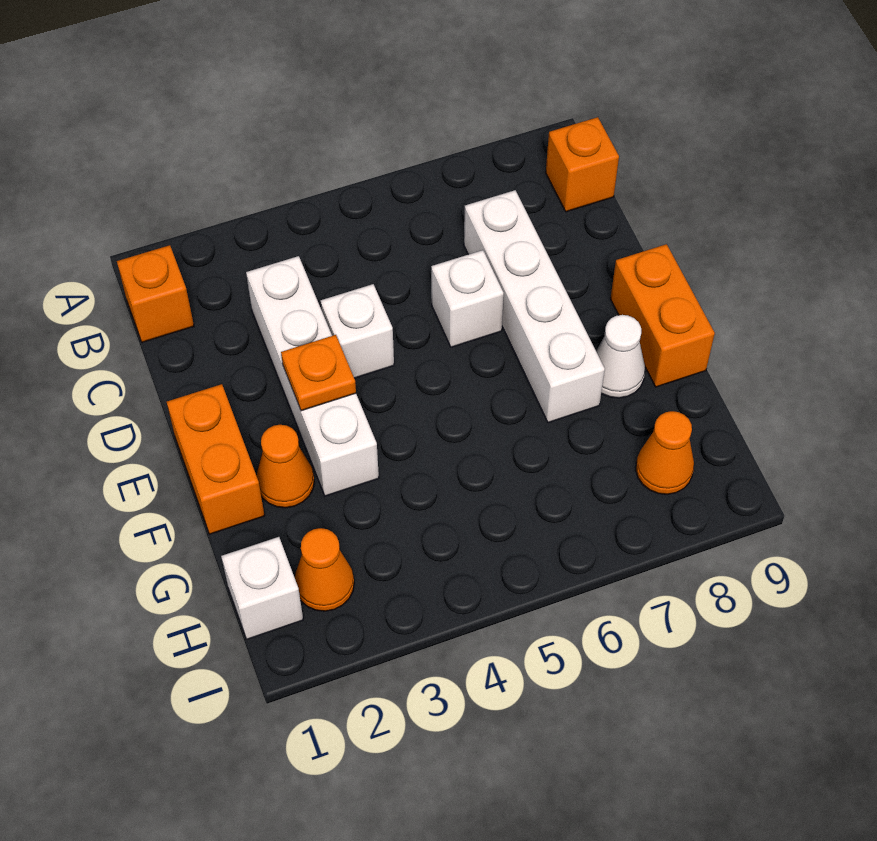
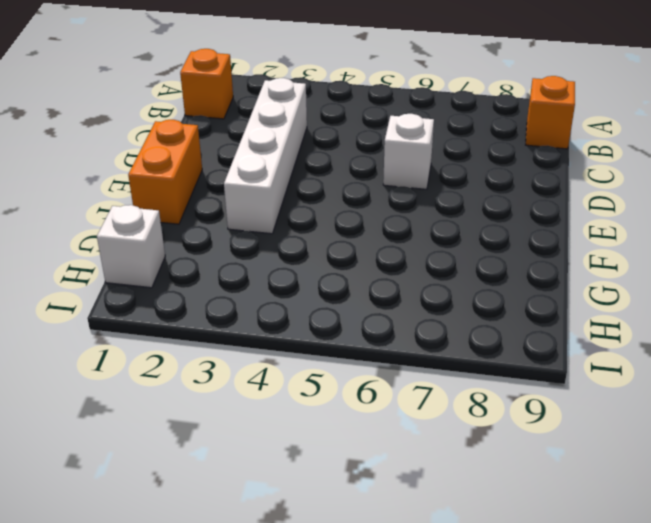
none -> white 1x4 brick [464,190,605,423]
none -> white 1x1 brick [321,284,394,378]
none -> orange 1x2 brick [610,244,715,387]

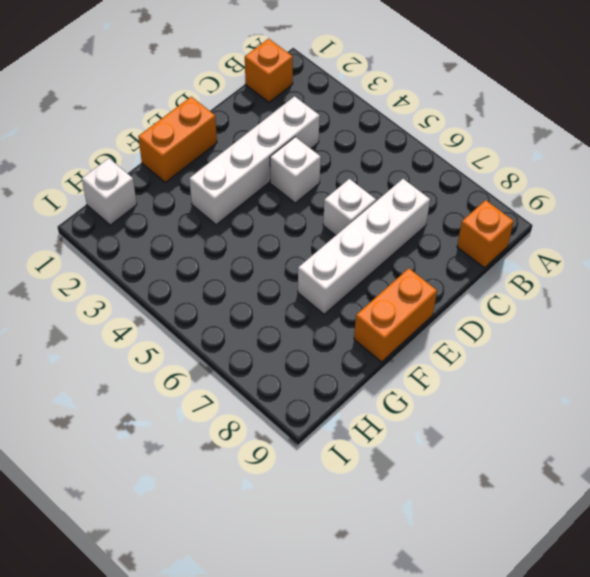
none -> orange 1x1 cone [257,425,314,508]
none -> white 1x1 cone [596,315,645,398]
none -> orange 1x1 cone [295,528,354,611]

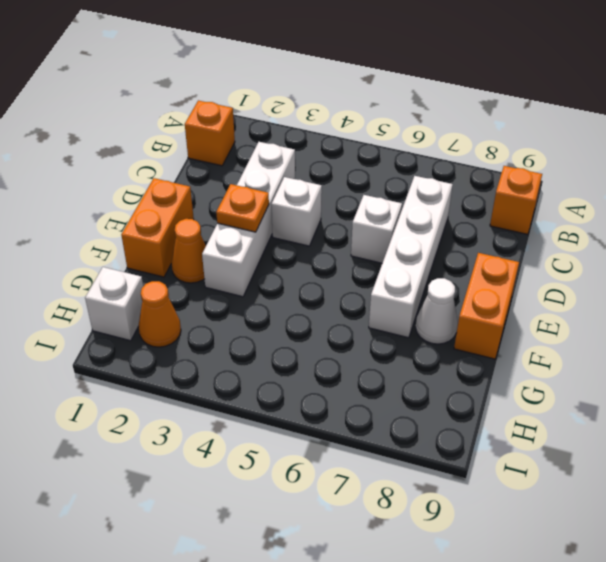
none -> orange 1x1 cone [636,411,694,494]

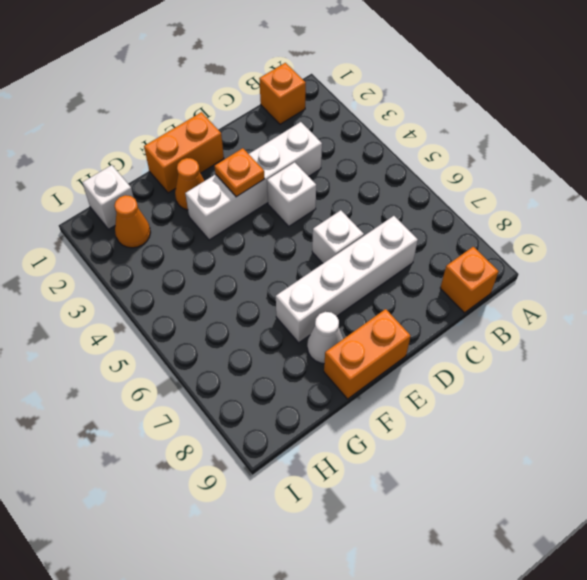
none -> orange 1x1 cone [636,411,694,494]

